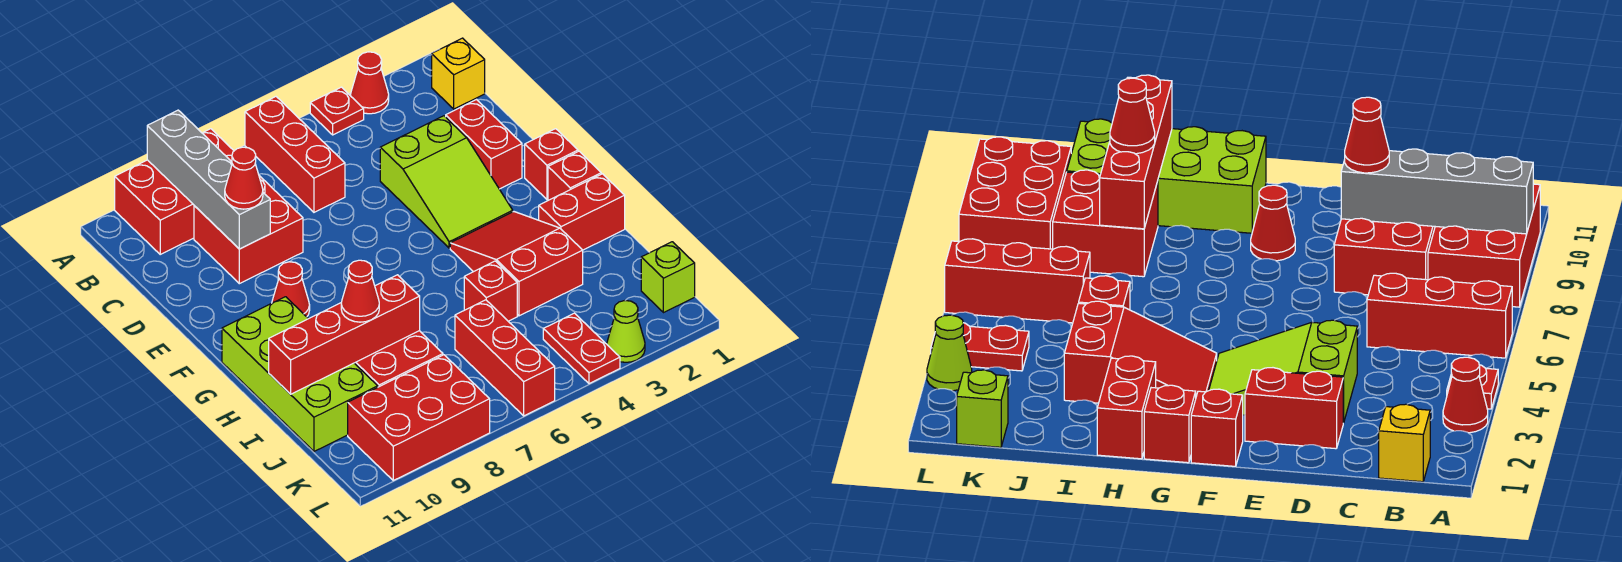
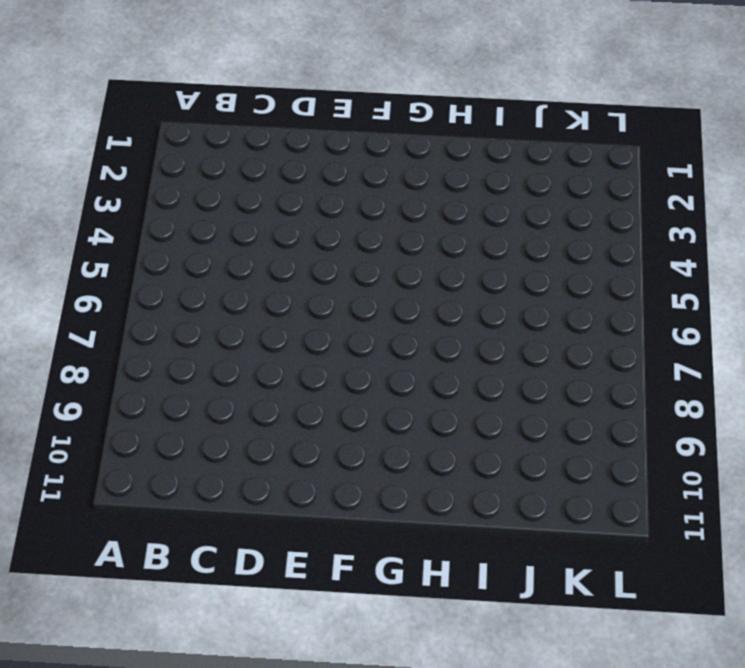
none -> red 1x1 cone [351,52,389,114]
none -> red 1x1 plate [310,87,364,135]
none -> red 1x3 brick [245,97,345,212]

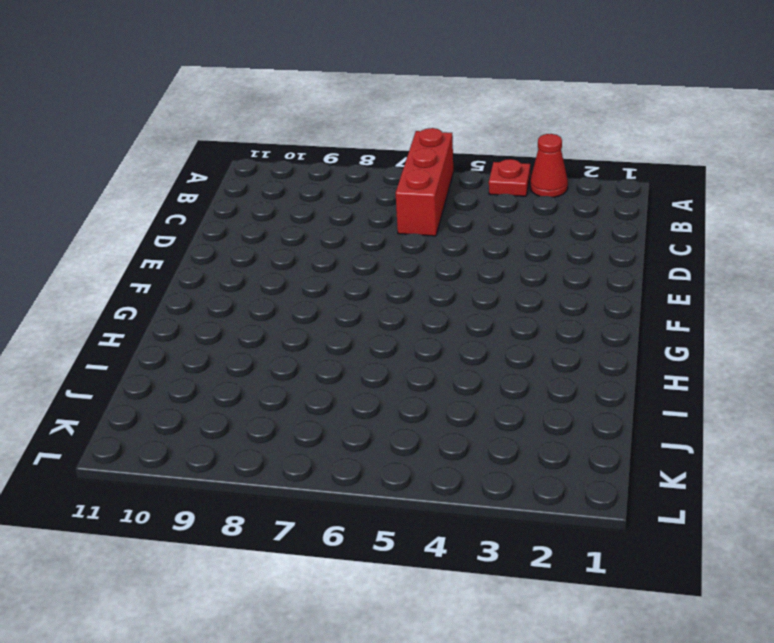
none -> red 2x3 brick [115,129,234,254]
none -> yellow 1x1 brick [432,38,485,109]
none -> red 2x2 brick [194,176,303,284]

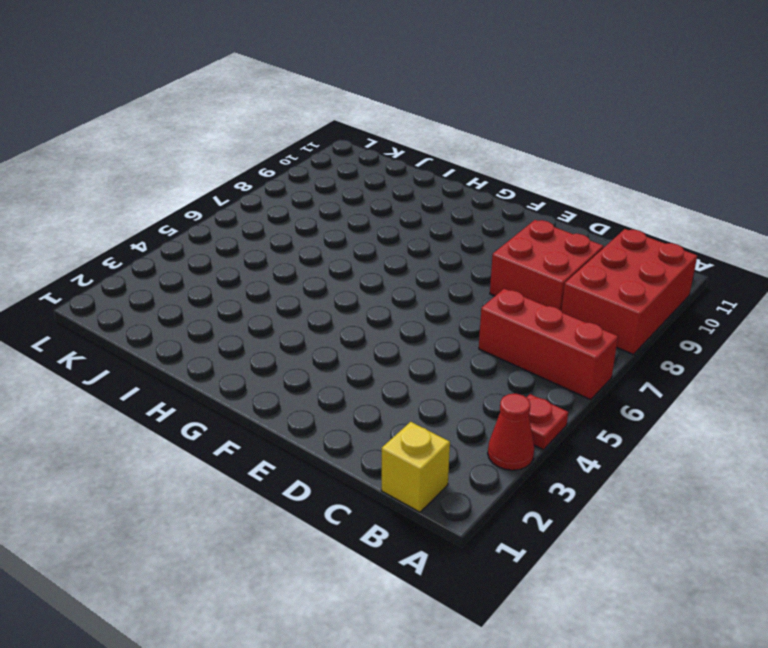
none -> red 1x2 brick [446,100,522,189]
none -> lime 2x3 slope [380,116,513,248]
none -> red 1x1 brick [525,129,578,199]

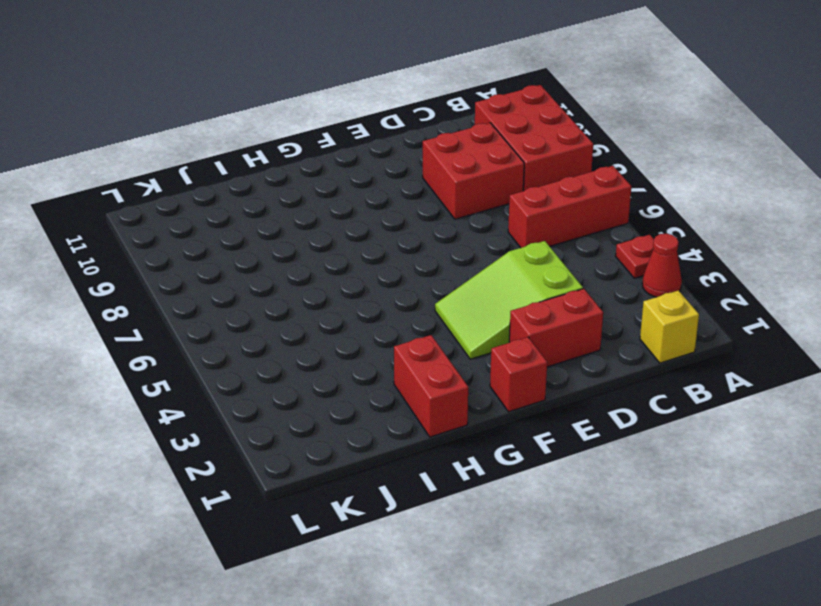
none -> red 1x1 cone [272,262,310,317]
none -> red 1x1 brick [548,151,601,200]
none -> red 2x3 slope [450,212,583,316]

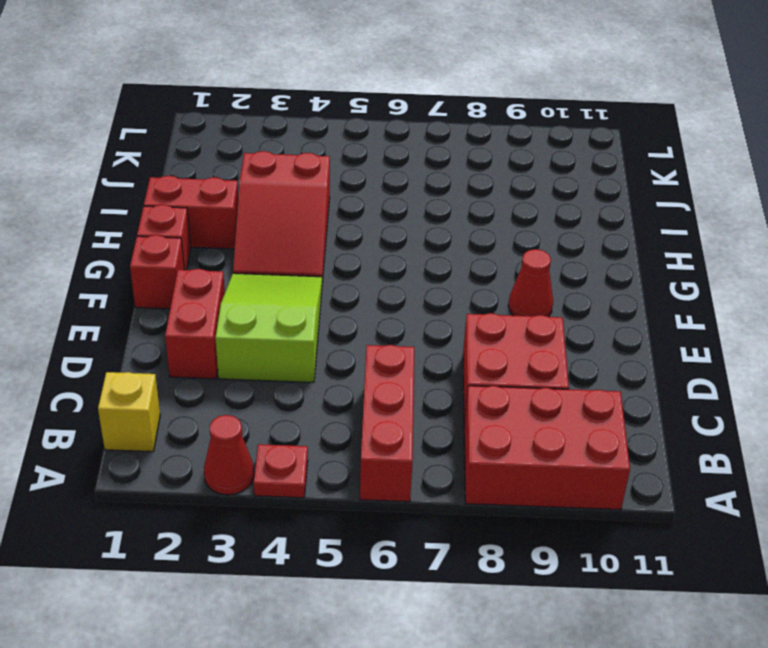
none -> lime 2x4 brick [222,297,378,451]
none -> red 1x1 brick [464,261,517,321]
none -> red 2x2 brick [355,331,443,387]

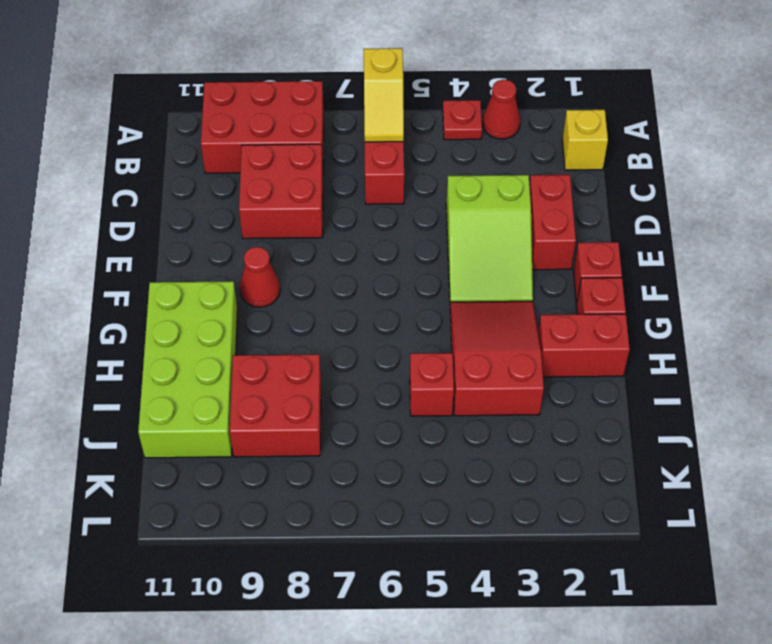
yellow 1x2 slope [364,48,404,142] -> none
none -> red 1x3 brick [455,300,555,416]
none -> lime 1x1 brick [641,242,695,313]
none -> red 1x2 plate [543,313,620,384]

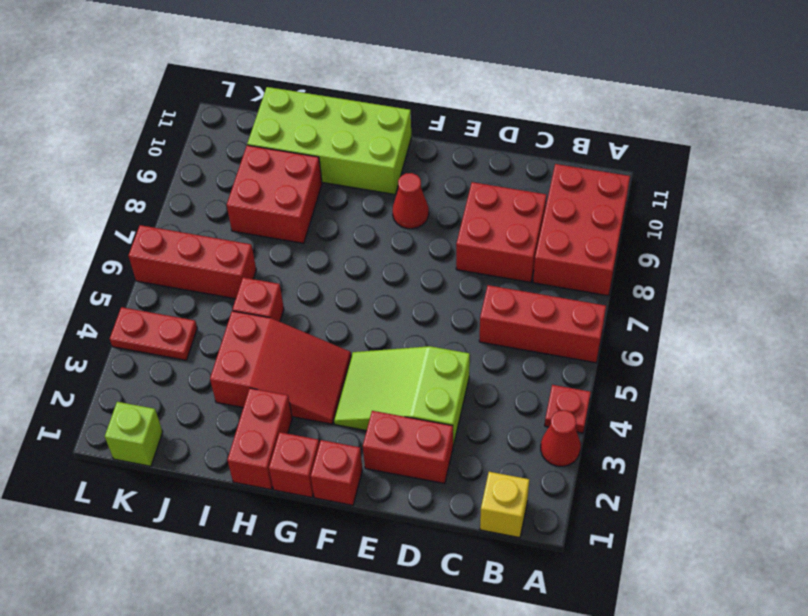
none -> red 2x3 brick [348,355,490,480]
none -> lime 1x1 cone [607,301,645,362]
none -> grey 1x4 brick [147,110,270,249]

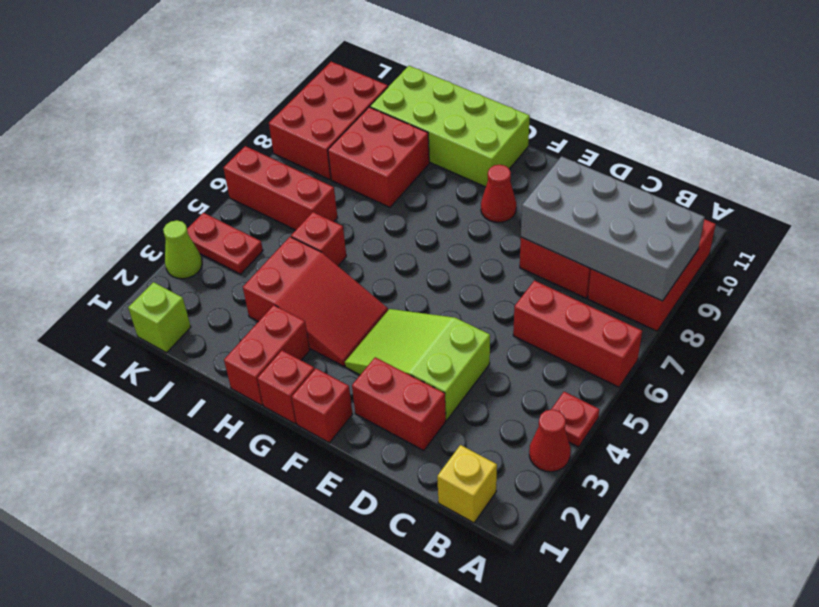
grey 2x4 brick [521,156,705,301] -> grey 1x4 brick [147,110,270,249]
none -> red 1x4 brick [269,275,420,394]
none -> red 1x1 cone [225,147,263,209]
none -> red 1x1 cone [341,260,379,322]

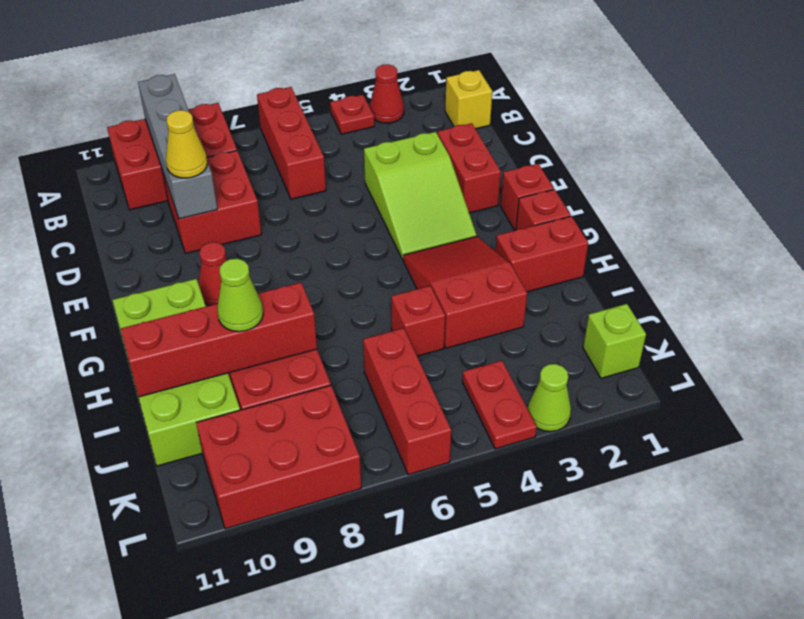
yellow 1x1 cone [166,110,207,178] -> red 1x1 cone [225,147,263,209]
lime 1x1 cone [217,259,263,332] -> red 1x1 cone [341,260,379,322]

